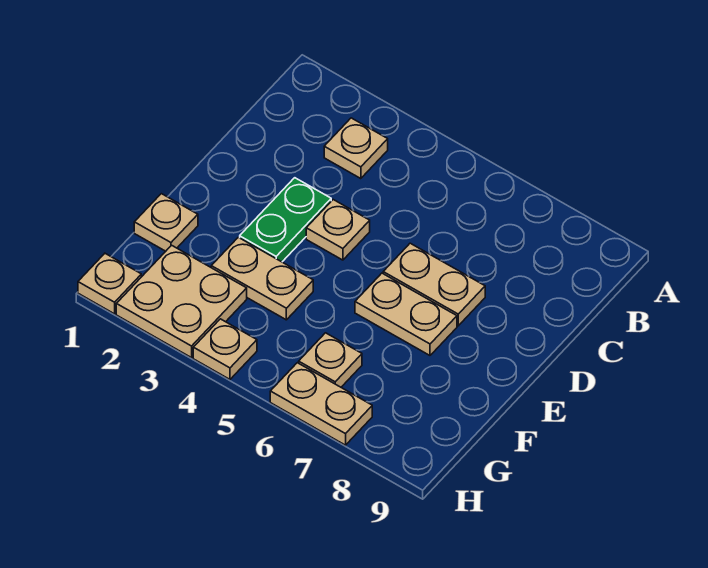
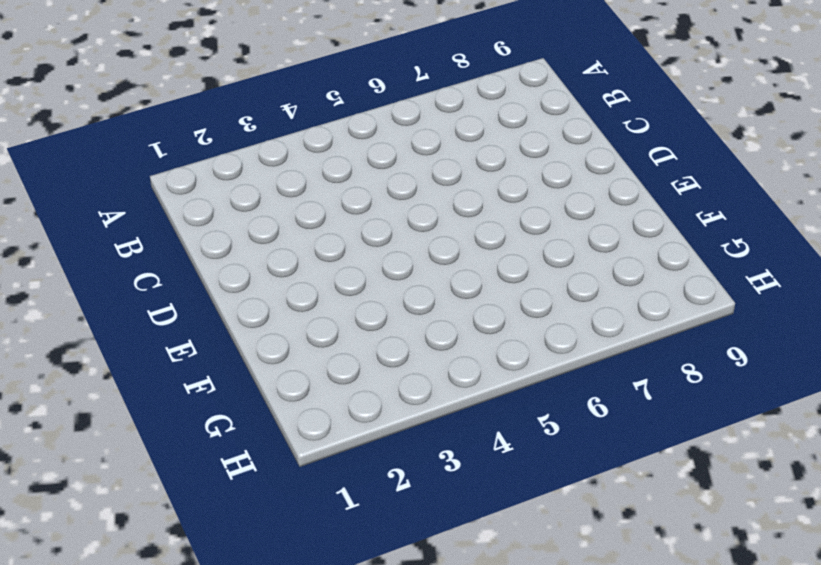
none -> tan 1x1 plate [324,118,388,179]
none -> green 1x2 plate [240,178,331,262]
none -> tan 1x1 plate [306,200,370,260]

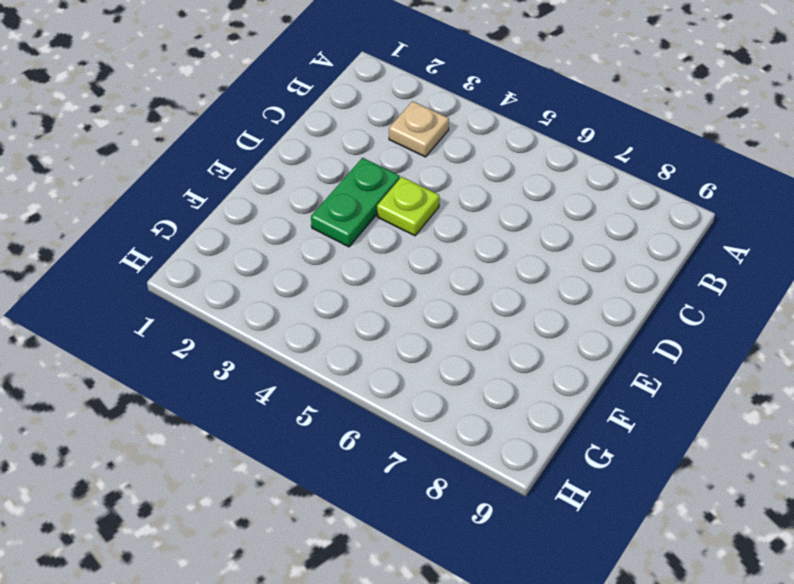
lime 1x1 plate [377,177,439,236] -> tan 1x1 plate [306,200,370,260]
none -> tan 1x2 plate [383,243,485,326]
none -> tan 1x2 plate [355,273,457,355]
none -> tan 1x1 plate [134,194,198,251]

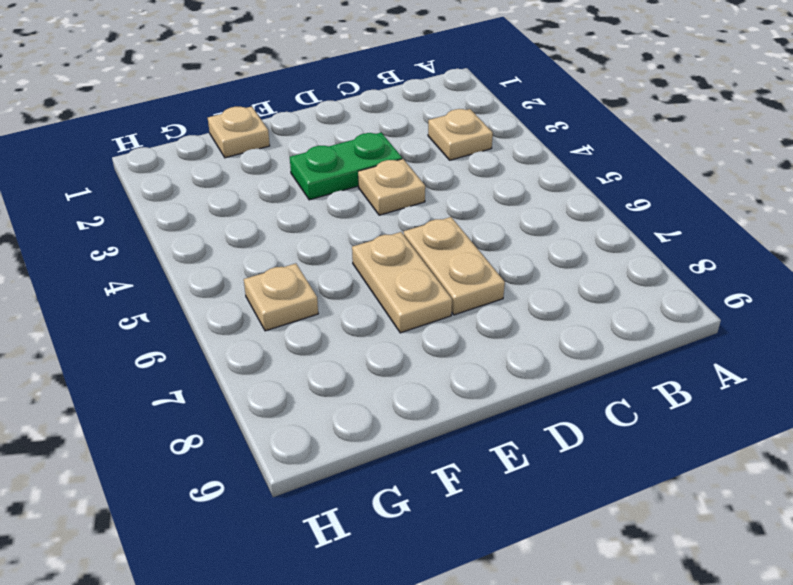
none -> tan 1x2 plate [211,237,313,320]
none -> tan 2x2 plate [116,245,247,358]
none -> tan 1x1 plate [78,254,141,314]

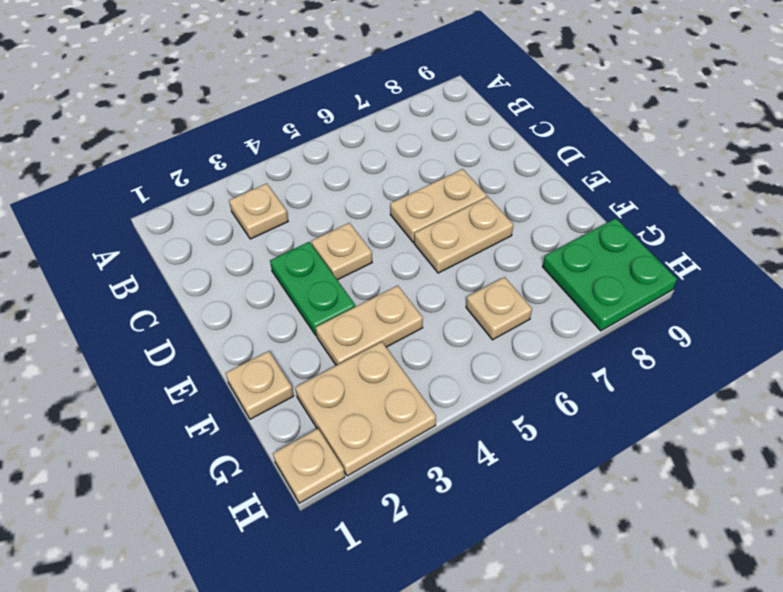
green 2x2 plate [542,218,677,331] -> none
none -> tan 1x1 plate [193,319,257,379]
none -> tan 1x2 plate [270,363,372,445]

